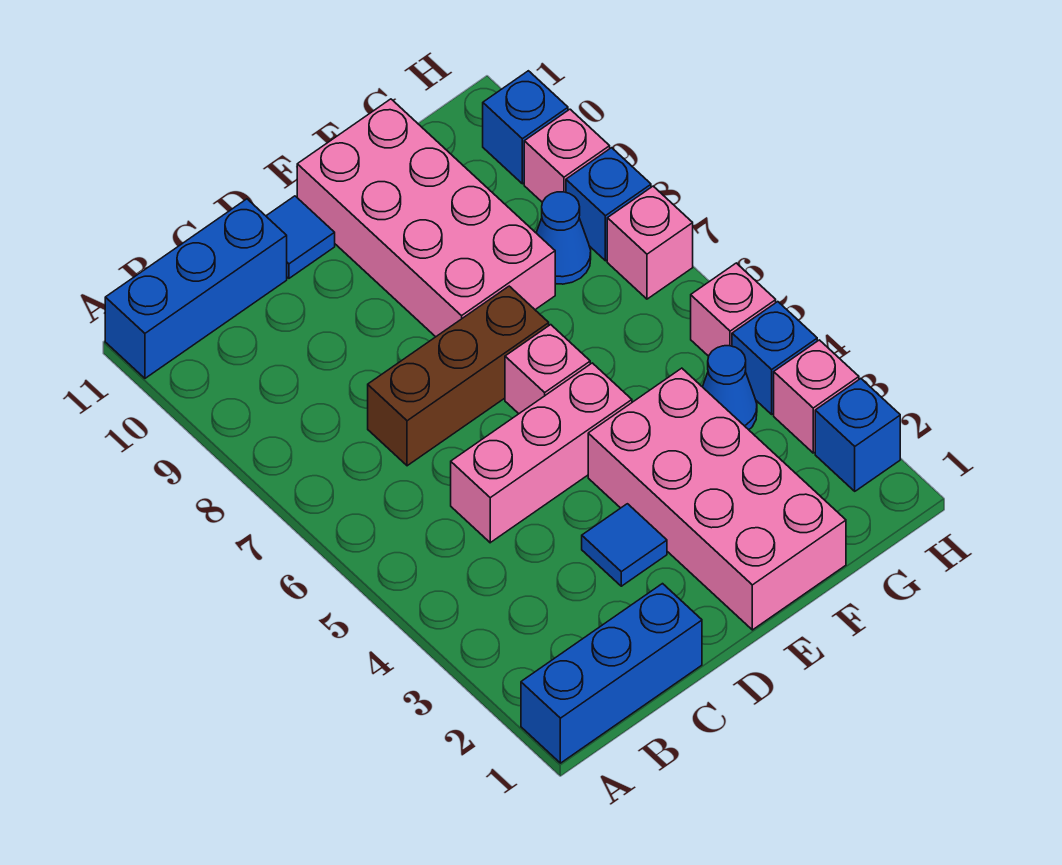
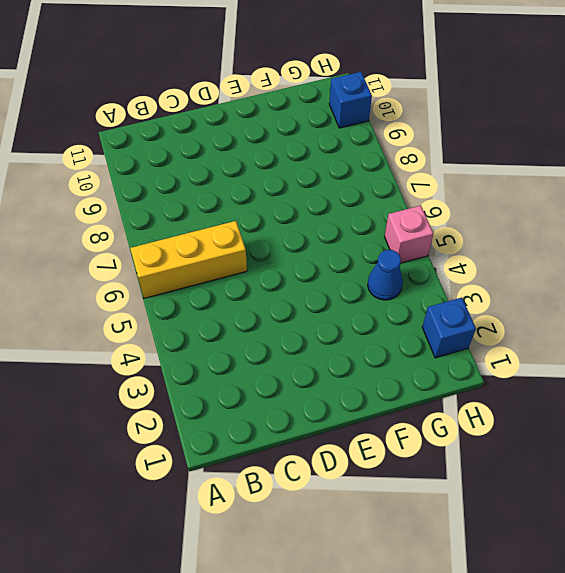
yellow 1x3 brick [130,221,247,298] -> none
none -> blue 1x3 brick [521,584,702,763]
none -> blue 1x3 brick [105,199,287,378]
none -> pink 1x3 brick [451,363,632,543]

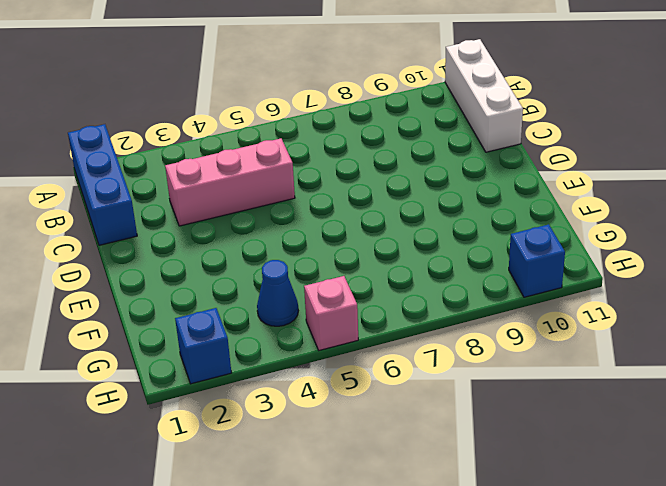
white 1x3 brick [445,39,523,152] -> blue 1x3 brick [105,199,287,378]
pink 1x3 brick [165,138,295,226] -> pink 1x3 brick turned to [451,363,632,543]
none -> brown 1x3 brick [368,286,549,466]
none -> blue 1x1 tile [582,504,667,586]
none -> blue 1x1 tile [266,196,335,278]

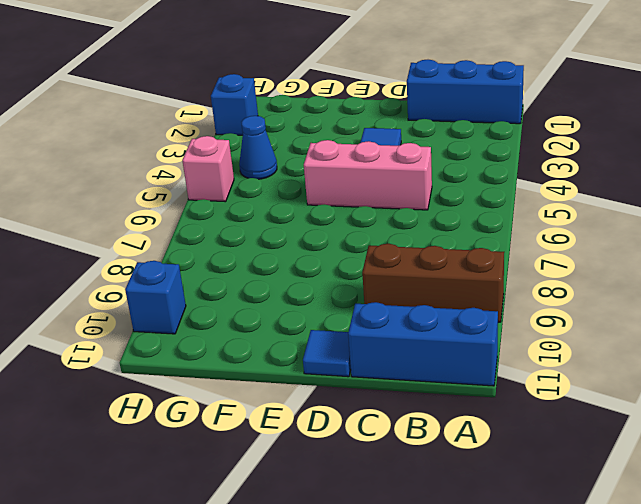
brown 1x3 brick [362,244,504,322] -> brown 1x3 brick moved to [368,286,549,466]
none -> pink 2x4 brick [588,368,846,630]
none -> pink 1x1 brick [505,325,590,414]
none -> pink 2x4 brick [297,99,555,337]

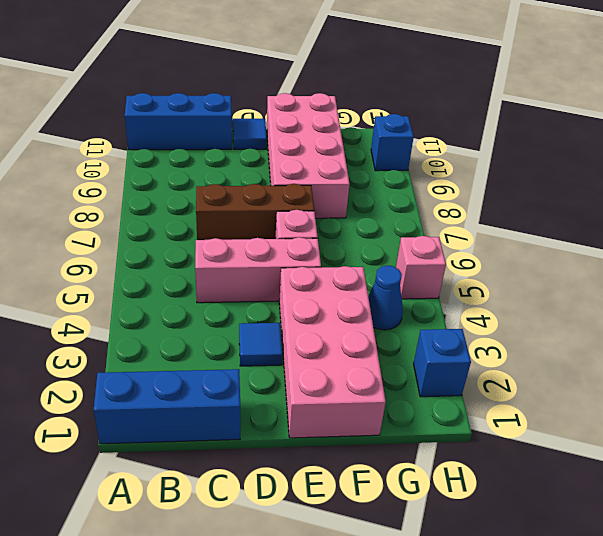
none -> blue 1x1 cone [536,192,591,284]
none -> pink 1x1 brick [774,340,859,453]
none -> blue 1x1 brick [732,302,817,414]

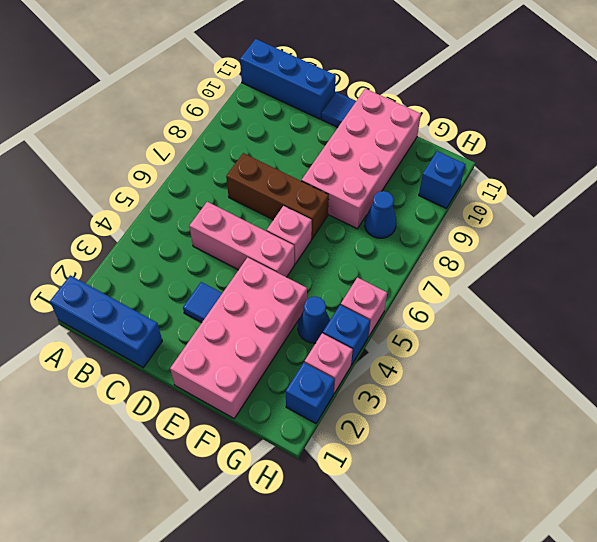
none -> pink 1x1 brick [607,186,693,299]
none -> blue 1x1 brick [566,148,651,261]
none -> pink 1x1 brick [524,109,610,202]

